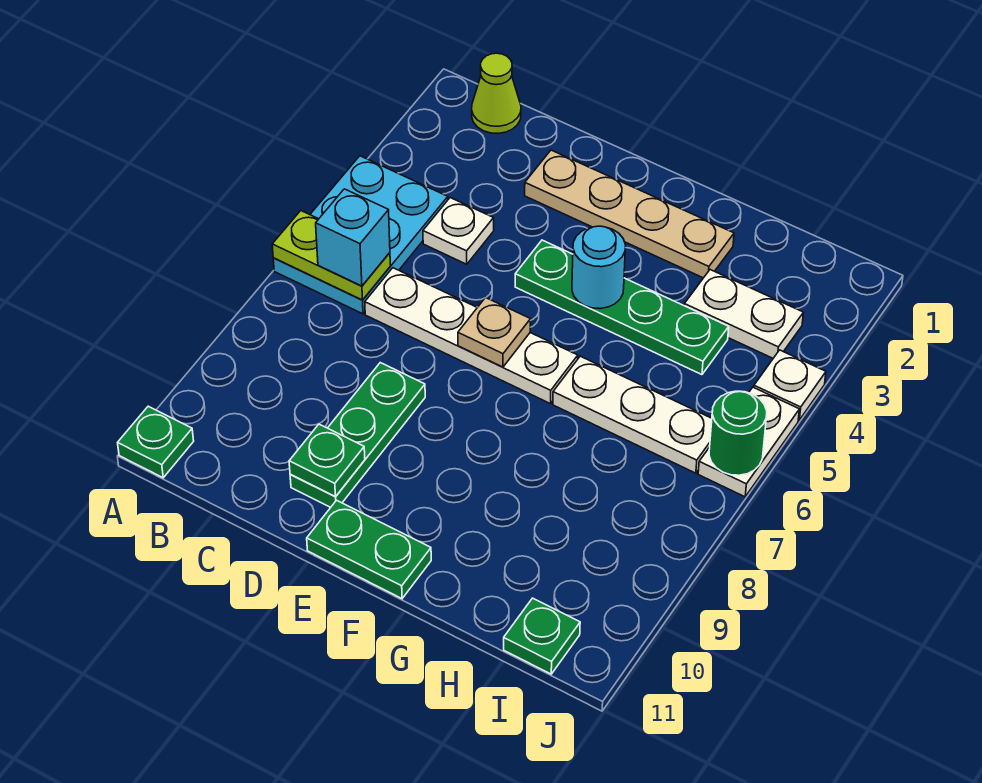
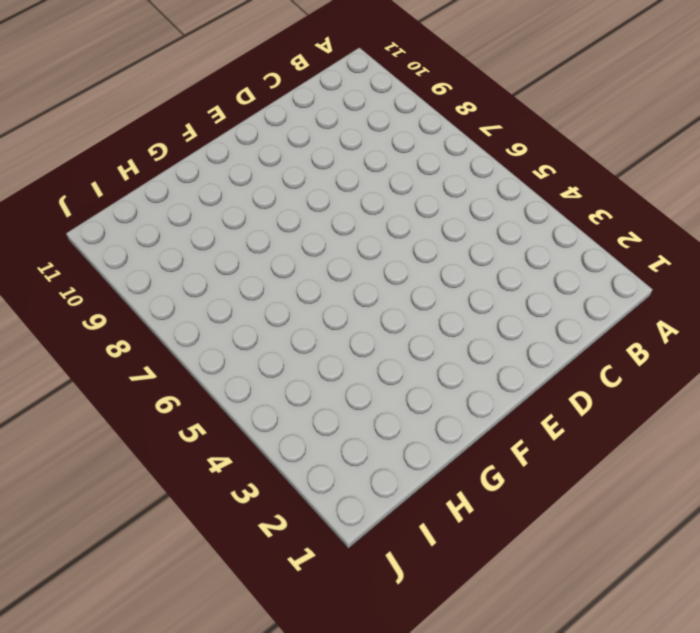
none -> cyan 2x3 plate [273,156,448,314]
none -> green 1x1 plate [118,406,194,478]
none -> lime 1x1 cone [472,53,521,133]

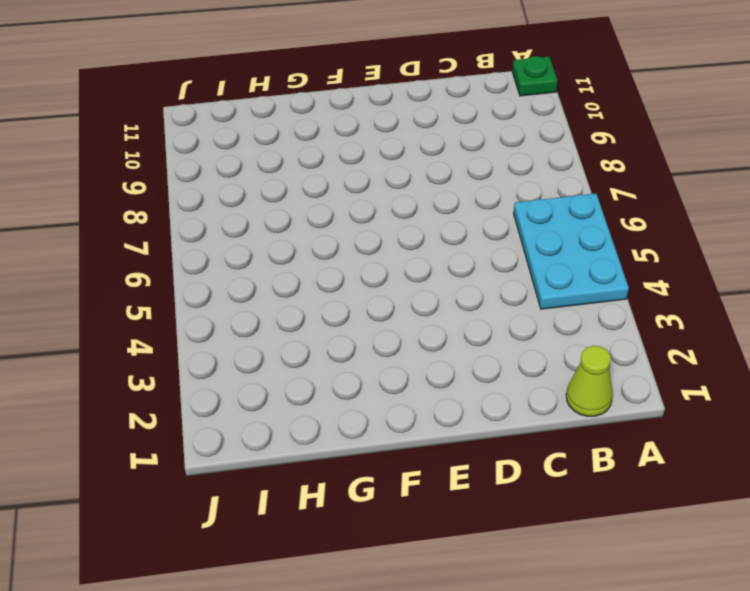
none -> white 1x1 plate [423,198,494,264]
none -> white 1x4 plate [365,268,578,404]
none -> tan 1x4 plate [525,150,734,278]

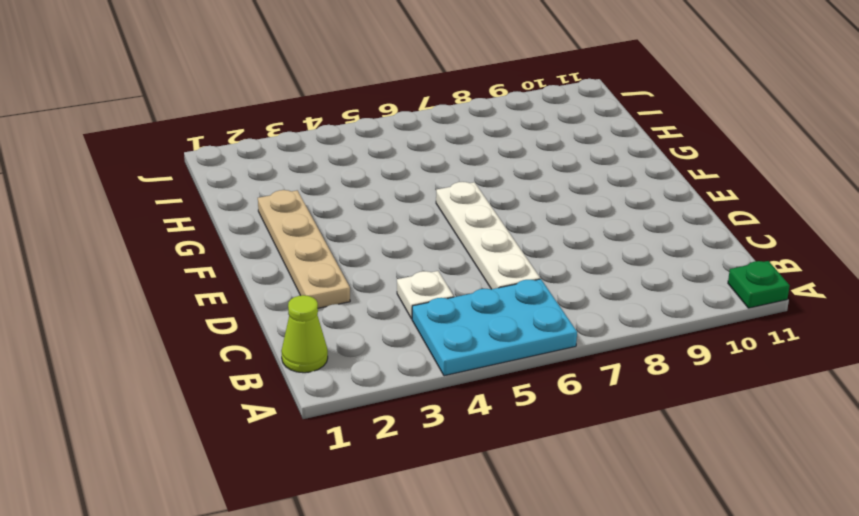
none -> green 1x3 plate [290,363,425,507]
none -> green 1x4 plate [515,240,729,375]
none -> green 1x2 plate [307,500,431,599]

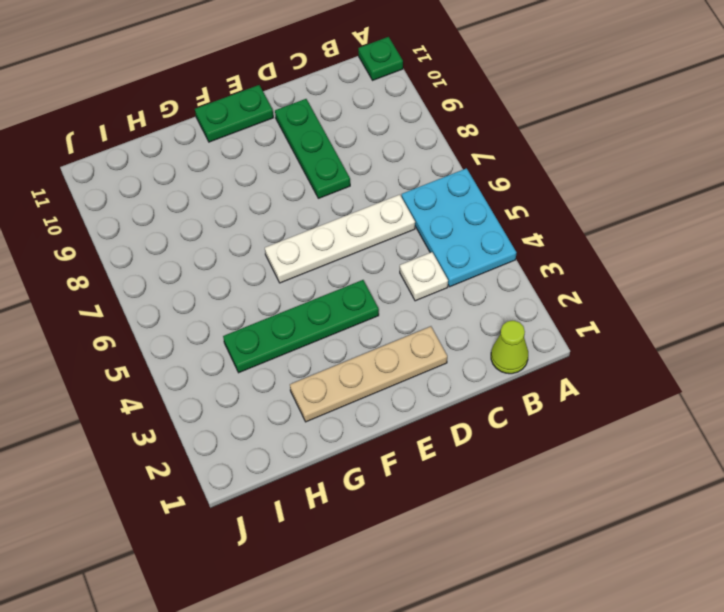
none -> white 1x3 plate [553,356,712,473]
none -> white 1x2 plate [684,270,803,358]
none -> green 1x1 plate [504,598,580,674]

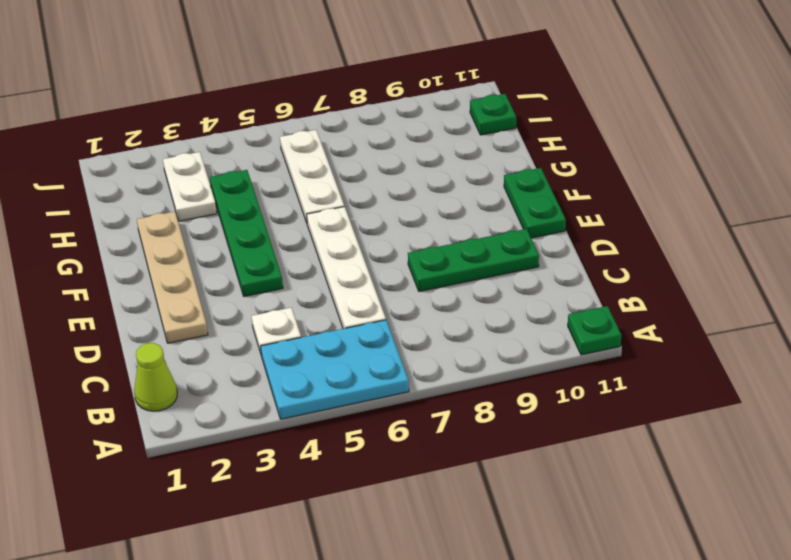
none -> white 1x1 plate [754,350,826,420]
none -> white 1x2 plate [698,387,799,497]
none -> lime 1x2 plate [272,211,390,300]

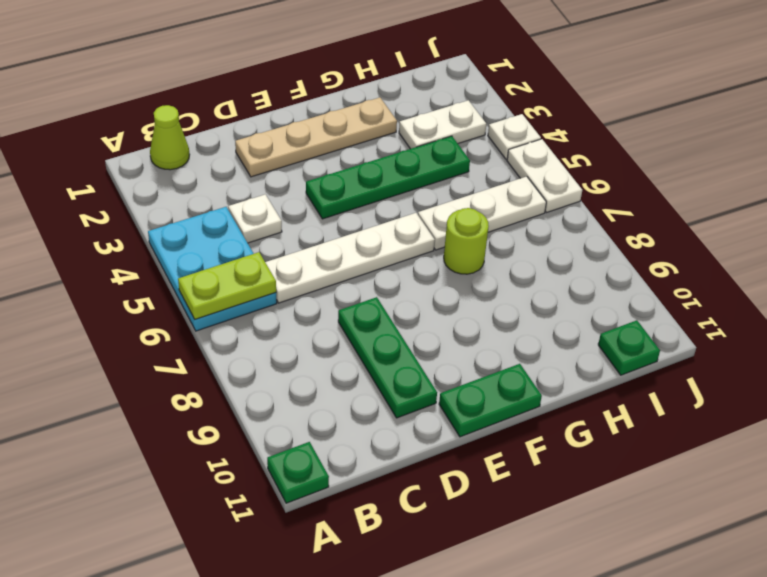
lime 1x1 round brick [444,208,489,274] -> none
none -> green 1x1 plate [289,424,365,497]
none -> tan 1x1 plate [458,298,530,367]
none -> cyan 1x1 round brick [572,226,626,309]

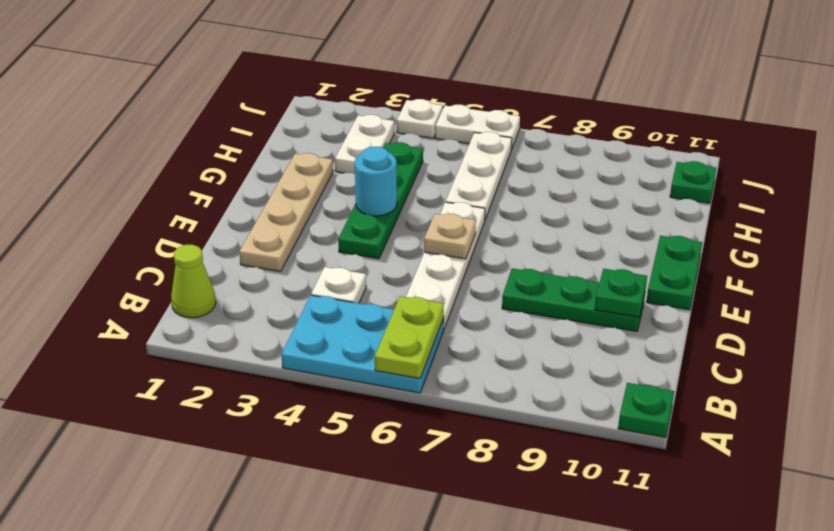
none -> green 1x1 round brick [709,391,767,475]
none -> cyan 1x1 brick [316,189,390,286]

